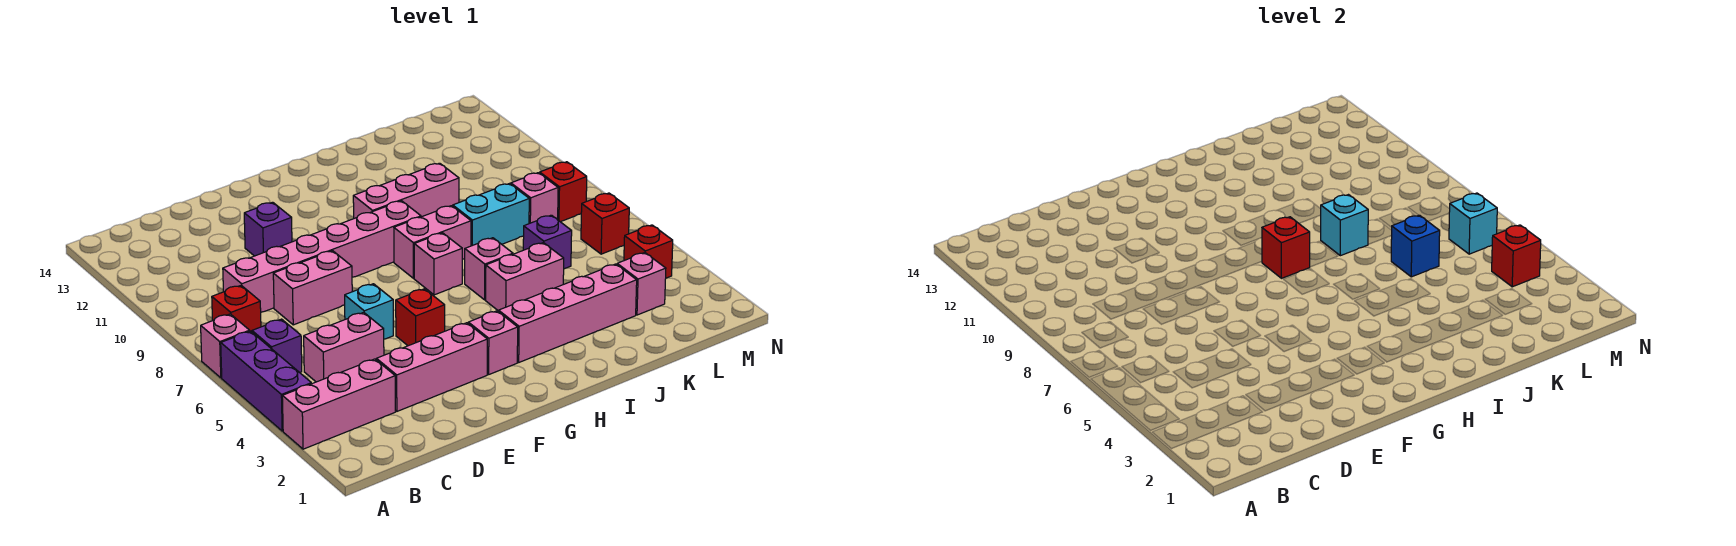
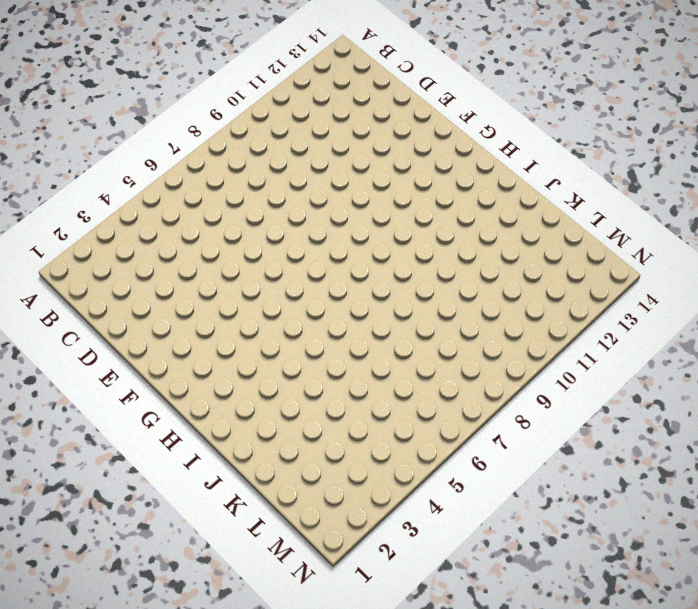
none -> pink 1x3 brick [282,359,395,449]
none -> purple 1x3 brick [221,331,311,431]
none -> pink 1x1 brick [201,314,250,378]
none -> purple 1x1 brick [252,319,302,373]

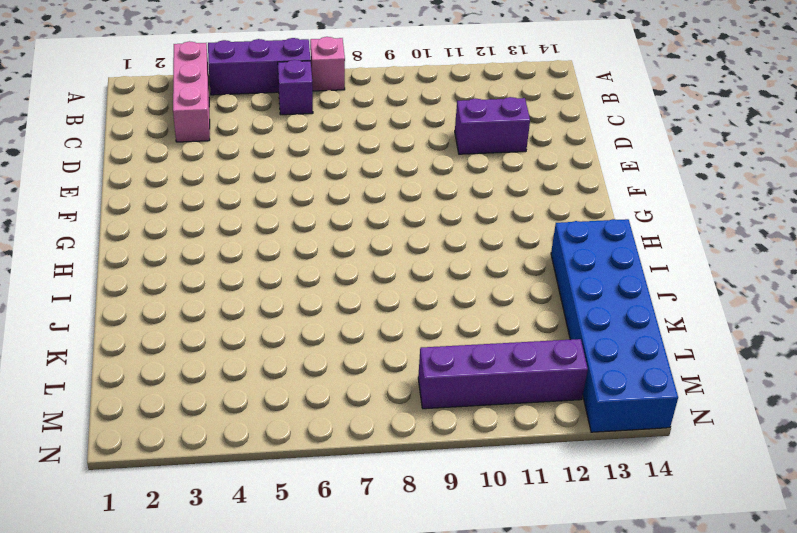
purple 1x2 brick [455,97,530,154] -> none
blue 2x6 brick [551,219,678,432] -> none
purple 1x4 brick [418,339,588,409] -> none
none -> red 1x1 brick [212,285,261,332]
none -> pink 1x2 brick [304,312,384,382]
none -> pink 1x6 brick [223,201,421,312]
none -> pink 1x3 brick [376,323,487,411]

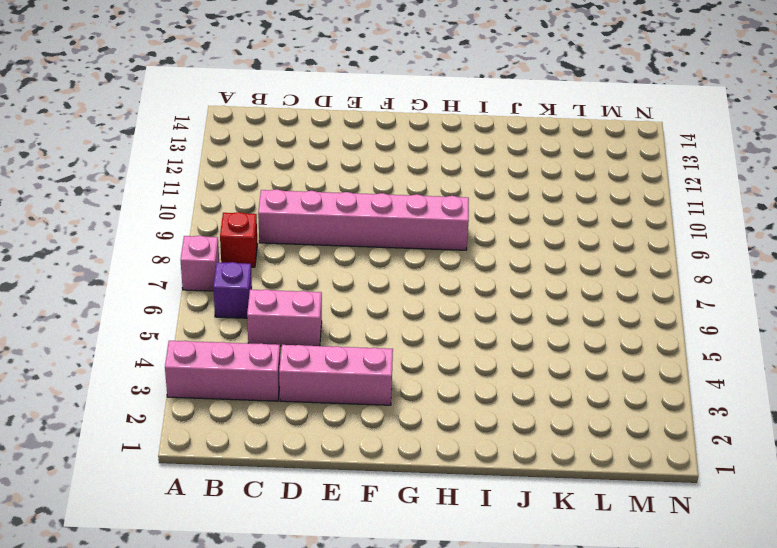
none -> purple 1x3 brick [221,331,311,431]
none -> pink 1x2 brick [273,251,352,325]
none -> cyan 1x1 brick [345,284,393,339]
none -> purple 1x1 brick [244,202,292,256]

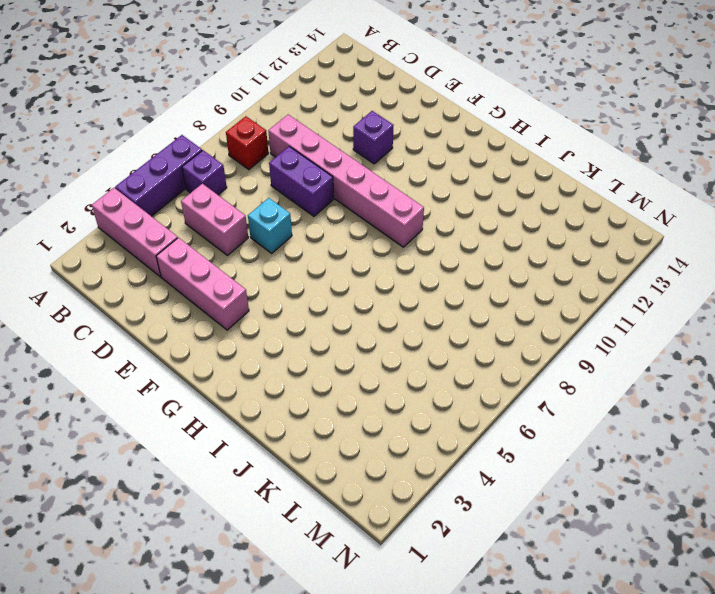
purple 1x2 brick [269,146,334,216] -> pink 1x2 brick [273,251,352,325]
none -> pink 1x1 brick [201,314,250,378]
none -> red 1x1 brick [396,289,445,346]
none -> pink 1x1 brick [468,311,518,374]
none -> pink 1x4 brick [499,264,637,362]

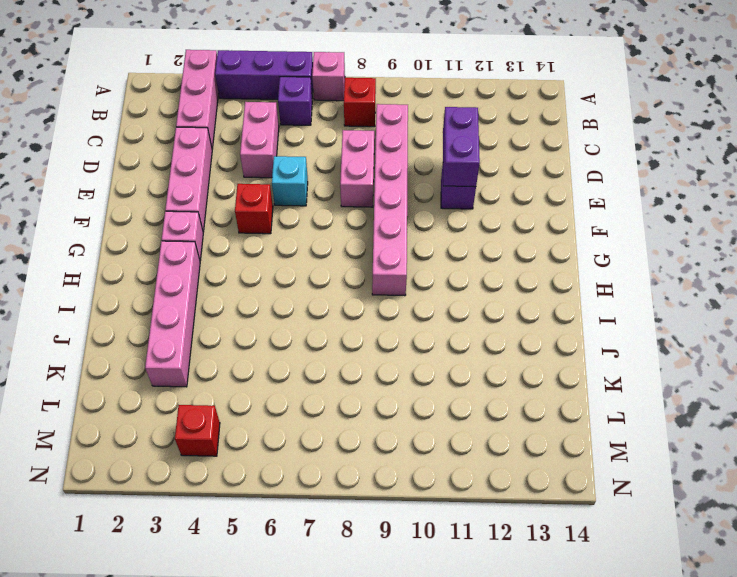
purple 1x2 brick [443,107,480,187] -> none
none -> pink 1x1 brick [414,233,462,295]
none -> pink 1x2 brick [394,206,471,278]
none -> pink 1x3 brick [353,163,459,218]
none -> pink 1x2 brick [486,243,564,311]

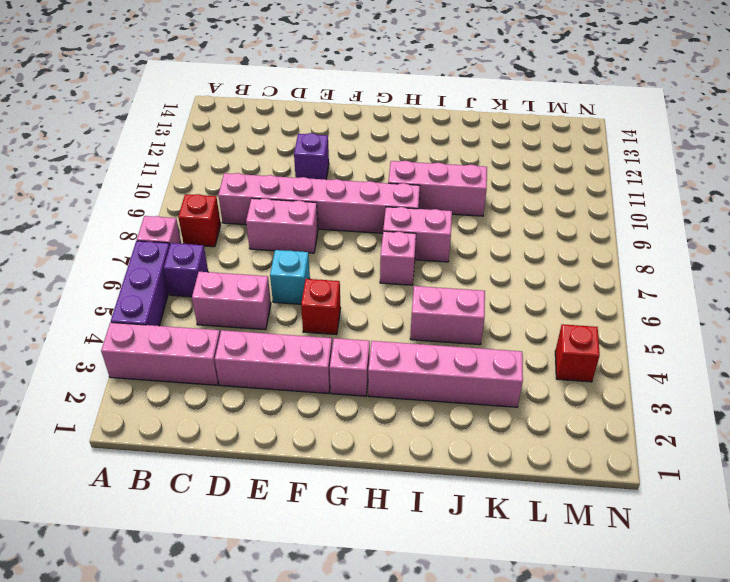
none -> pink 1x1 brick [465,238,513,300]
none -> cyan 1x2 brick [453,184,529,246]
none -> purple 1x1 brick [523,215,572,269]
none -> pink 1x1 brick [617,253,666,315]

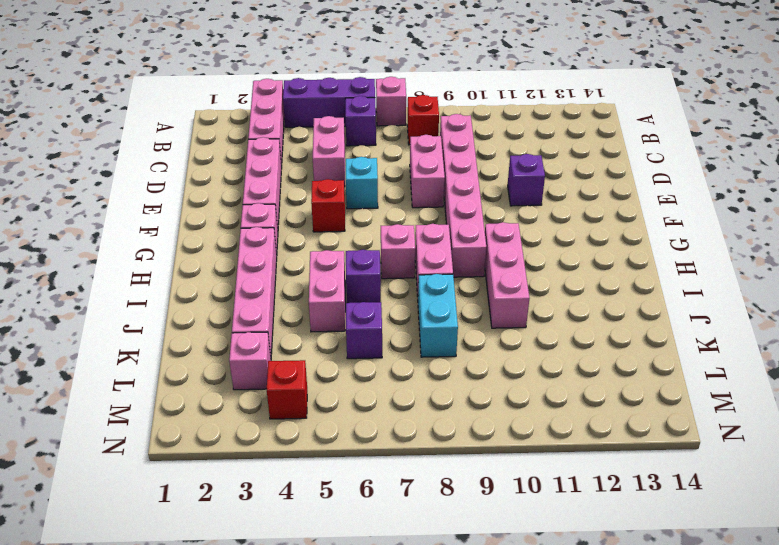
purple 1x1 brick [346,250,381,303] -> pink 1x1 brick [465,238,513,300]
none -> pink 1x1 brick [511,173,558,224]
none -> red 1x1 brick [581,193,629,254]
none -> red 1x1 brick [540,162,587,222]
none -> red 1x1 brick [1262,217,1310,278]

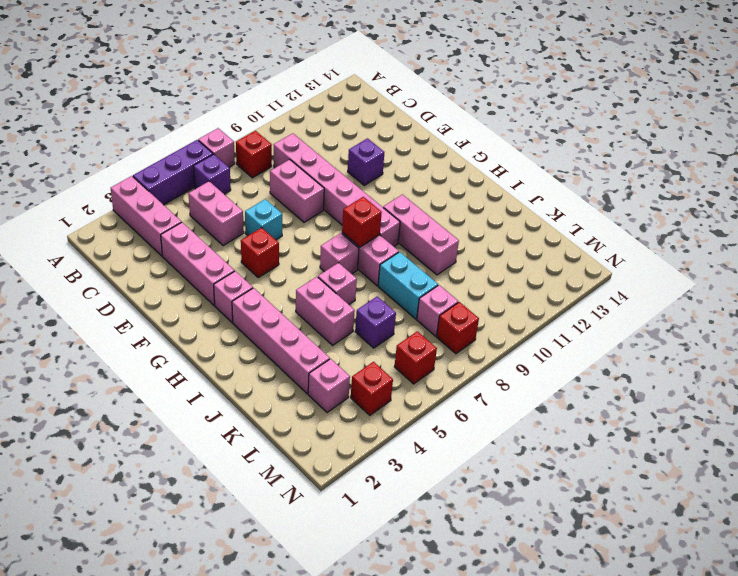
none -> cyan 1x1 brick [1320,195,1368,256]
none -> blue 1x1 brick [1391,215,1440,277]
none -> red 1x1 brick [1492,225,1541,287]
none -> cyan 1x1 brick [1449,193,1497,254]

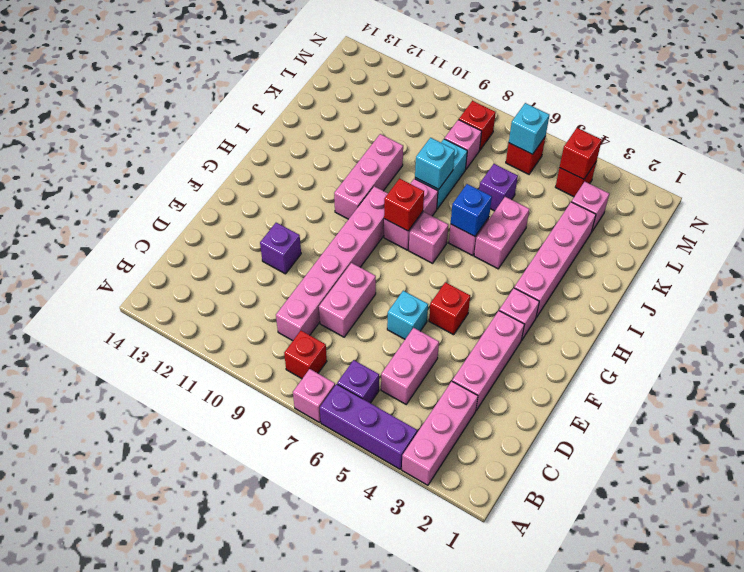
blue 1x1 brick [451,184,492,236] -> blue 1x1 brick moved to [1391,215,1440,277]

